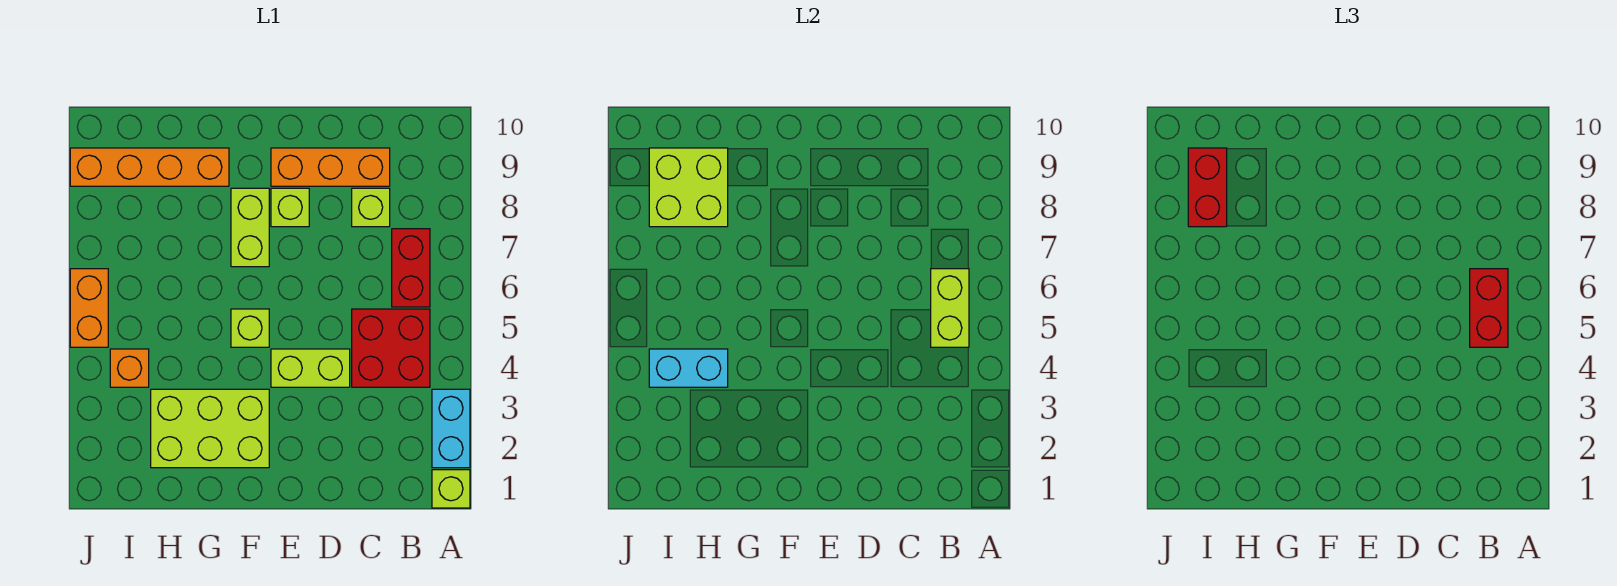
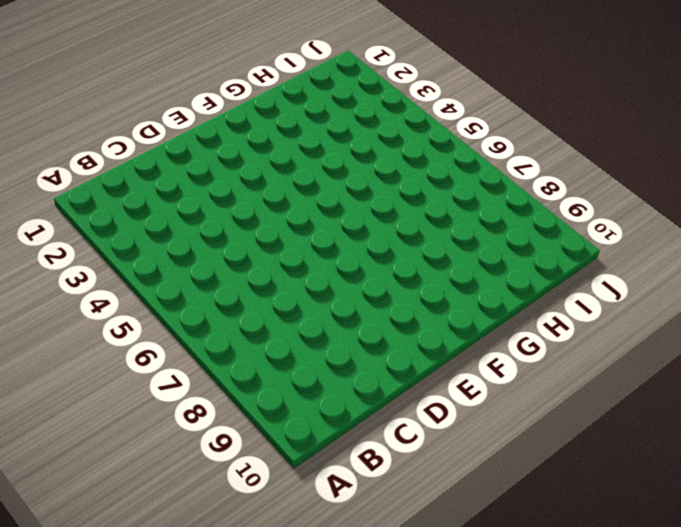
none -> lime 1x1 brick [432,470,470,508]
none -> cyan 1x2 brick [432,389,470,468]
none -> red 2x2 brick [352,309,430,387]

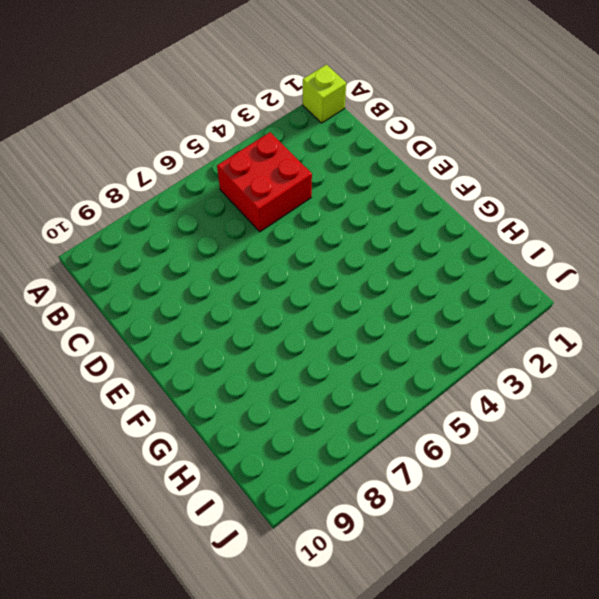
none -> cyan 1x2 brick [432,389,470,468]
none -> red 1x2 brick [392,229,430,307]
none -> lime 1x1 brick [352,188,390,227]

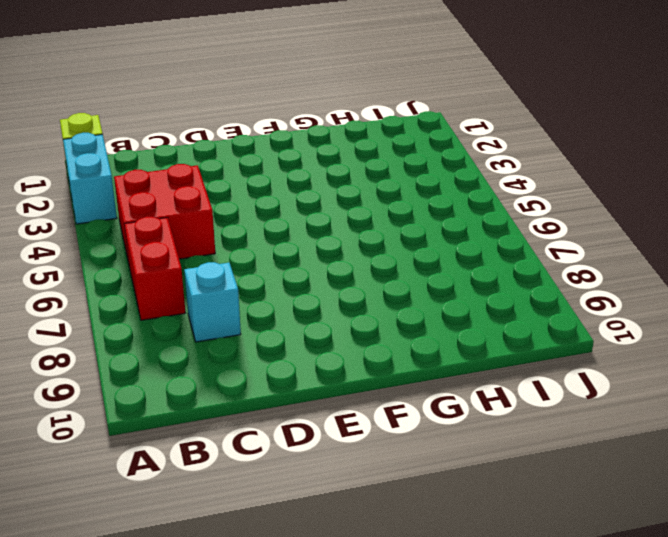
cyan 1x1 brick [184,262,241,342] -> lime 1x1 brick [352,188,390,227]
none -> orange 1x3 brick [271,148,390,186]
none -> lime 1x2 brick [271,349,350,387]
none -> lime 1x1 brick [271,188,309,227]

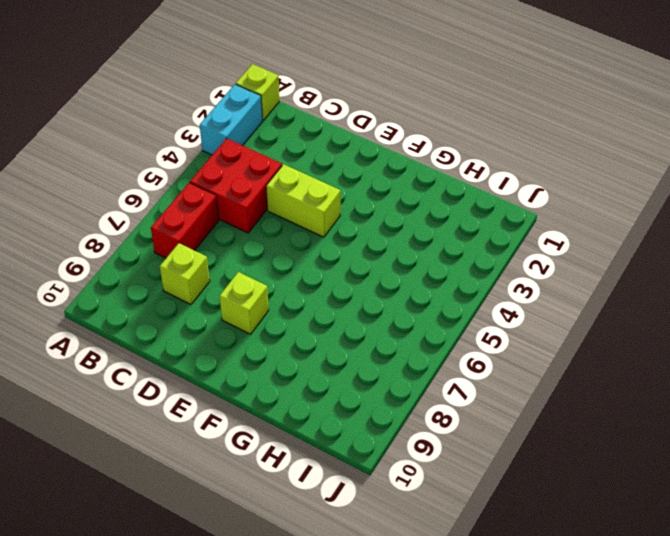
none -> orange 1x3 brick [271,148,390,186]
none -> lime 2x3 brick [151,389,269,468]
none -> lime 1x1 brick [231,309,269,347]

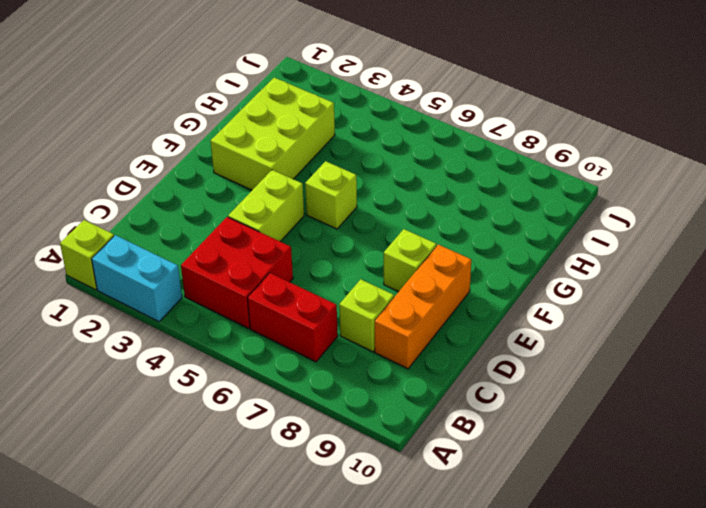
none -> lime 1x2 brick [231,188,269,267]
none -> orange 1x4 brick [70,148,229,186]
none -> orange 1x1 brick [110,349,149,387]

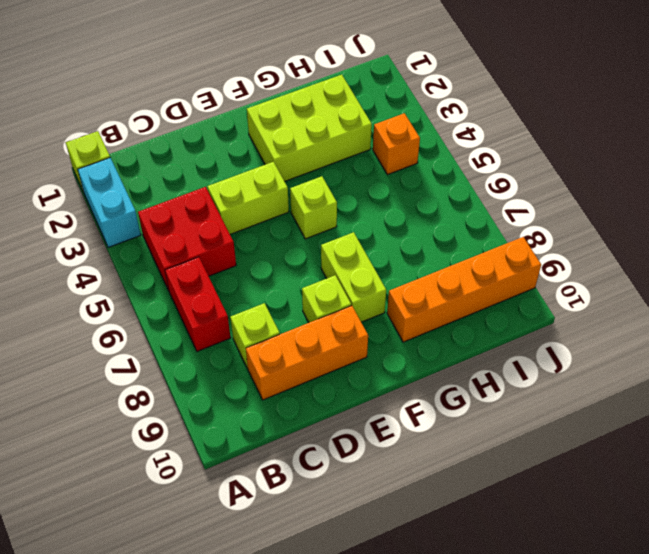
none -> orange 1x2 brick [70,269,108,347]
none -> lime 1x2 brick [931,269,969,347]
none -> cyan 1x2 brick [649,349,728,387]

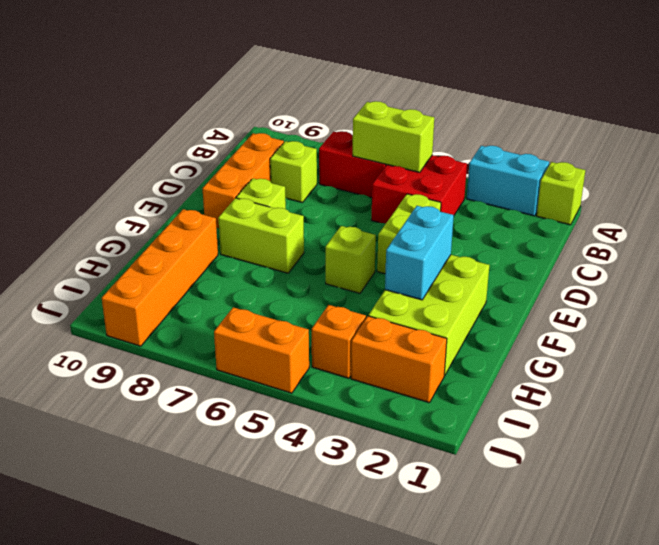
cyan 1x2 brick [385,206,454,300] -> cyan 1x2 brick moved to [649,349,728,387]
orange 1x2 brick [351,316,447,403] -> none
none -> lime 2x2 brick [649,148,728,227]
none -> red 1x2 brick [1470,269,1508,347]
none -> red 1x2 brick [1188,148,1227,227]

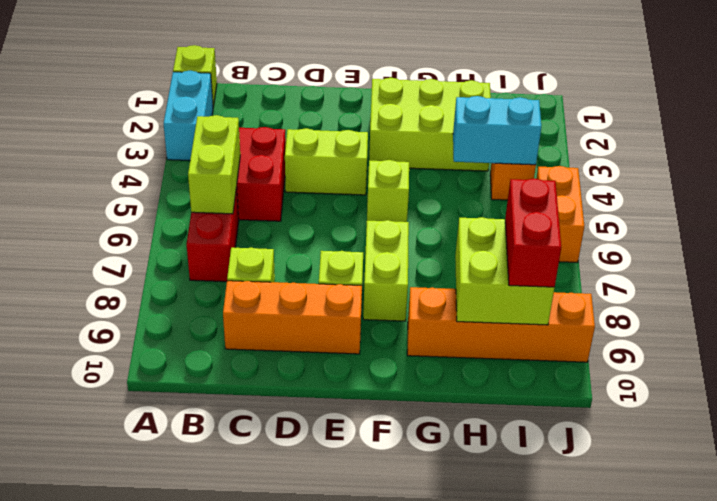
none -> red 1x2 brick [1470,269,1508,347]

